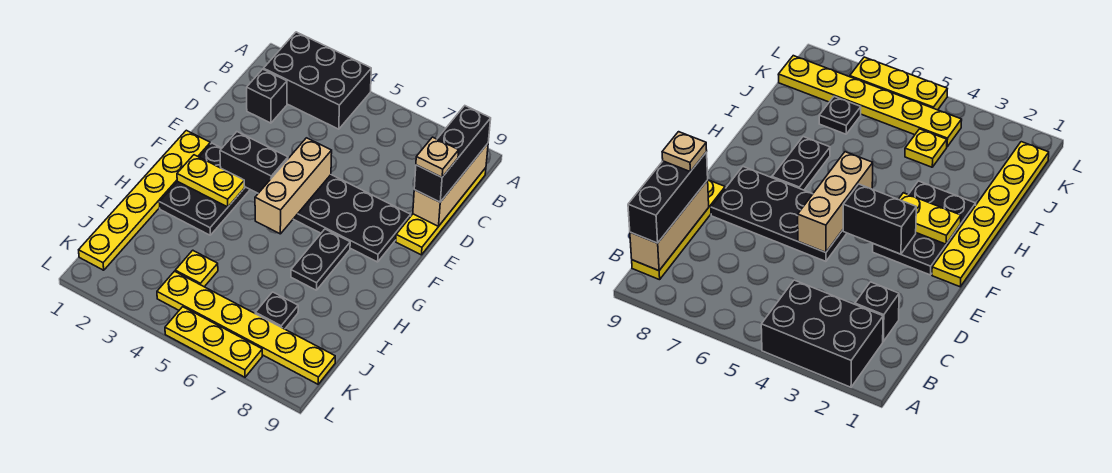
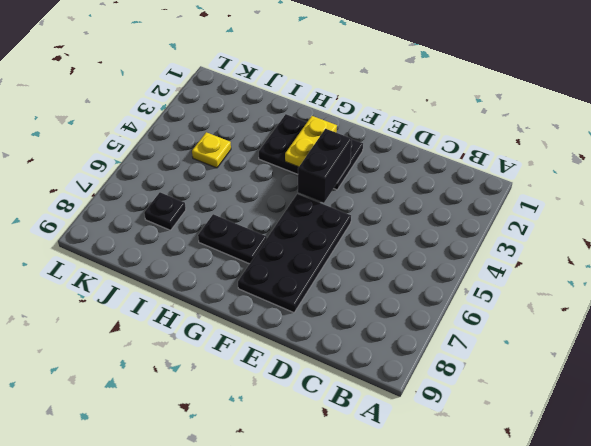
none -> black 2x3 brick [263,32,371,129]
none -> yellow 1x4 plate [396,168,486,255]
none -> black 1x1 brick [247,69,287,123]

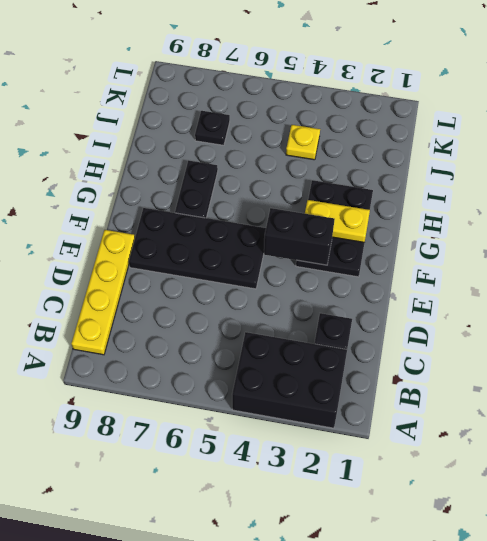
none -> yellow 1x6 plate [79,130,210,270]
none -> yellow 1x6 plate [157,271,335,384]
none -> yellow 1x3 plate [165,307,262,377]

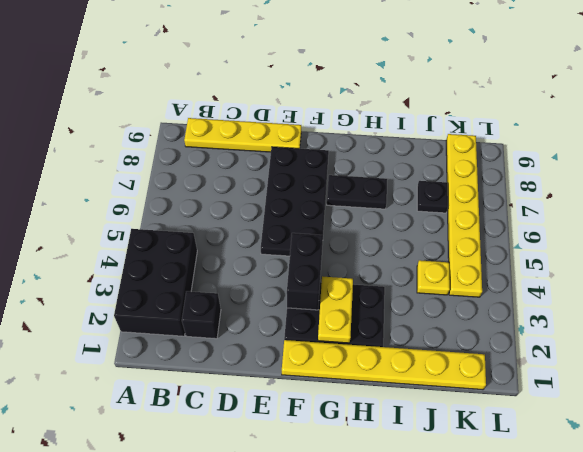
none -> yellow 1x3 plate [165,307,262,377]
none -> tan 1x3 brick [413,144,488,226]
none -> tan 1x3 brick [255,138,332,234]

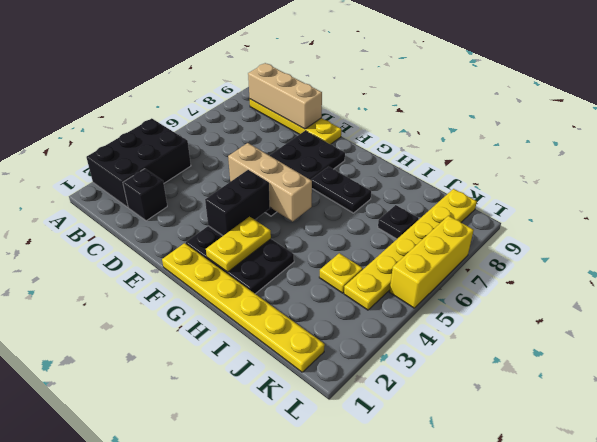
yellow 1x3 brick [389,216,474,308] -> yellow 1x3 plate [165,307,262,377]
none -> black 1x3 brick [414,106,491,202]
none -> tan 1x1 plate [416,137,459,177]

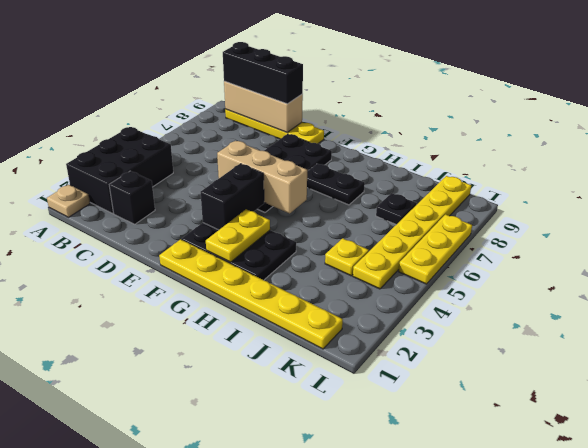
tan 1x1 plate [47,185,90,217] -> tan 1x1 plate moved to [416,137,459,177]

